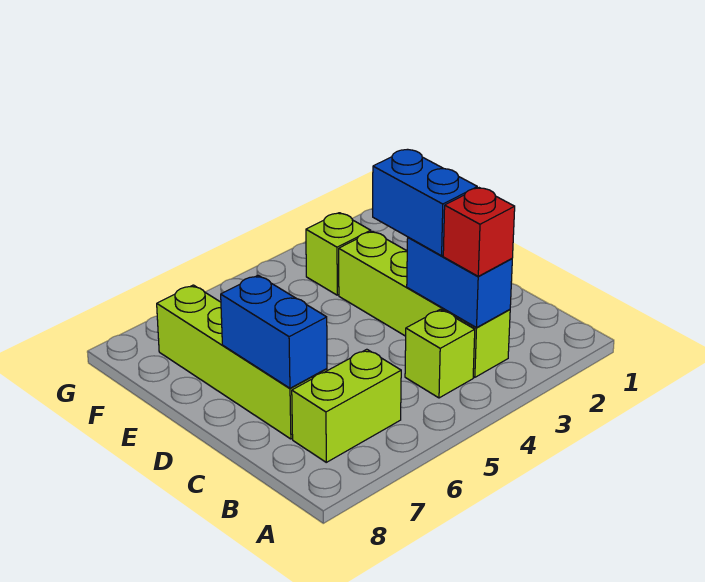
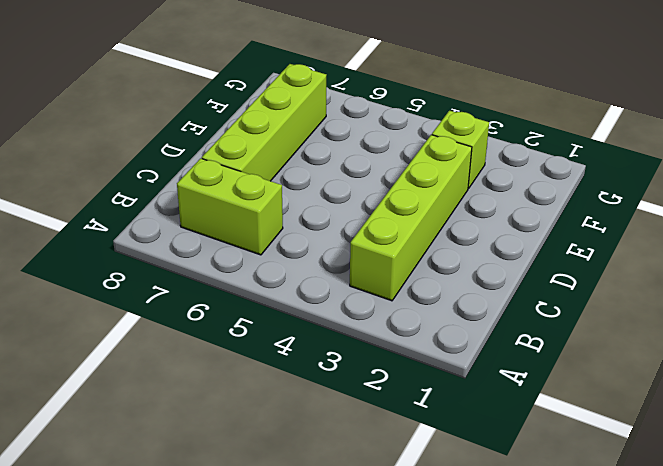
none -> lime 1x1 brick [405,309,475,398]
none -> blue 1x2 brick [407,237,512,328]

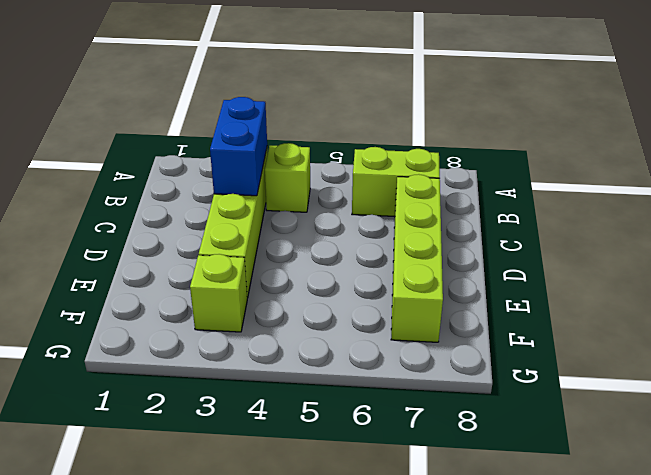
none -> blue 1x2 brick [221,275,327,388]
none -> red 1x1 brick [443,188,515,276]

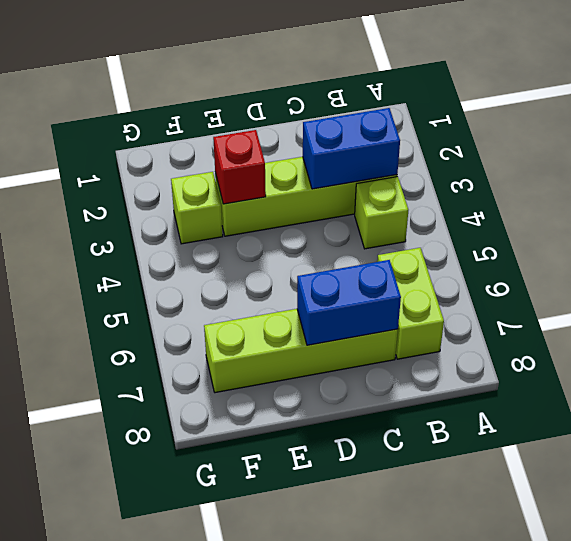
red 1x1 brick [213,130,266,204] -> red 1x1 brick moved to [443,188,515,276]
none -> blue 1x2 brick [373,149,477,256]

